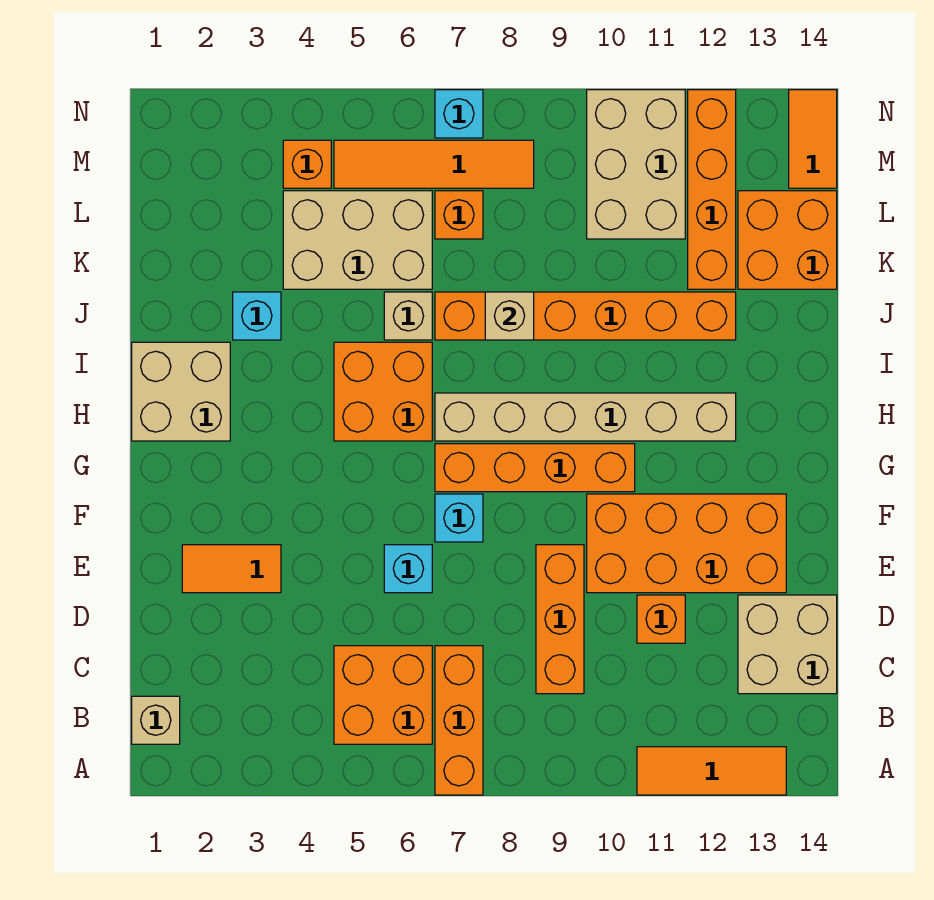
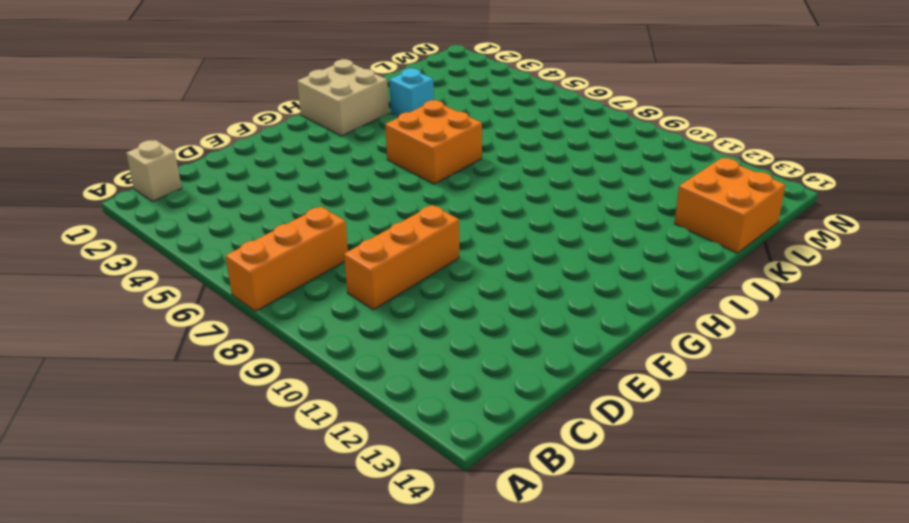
none -> orange 1x3 tile [637,747,786,795]
none -> orange 2x2 brick [334,646,432,744]
none -> tan 2x2 brick [738,595,837,694]

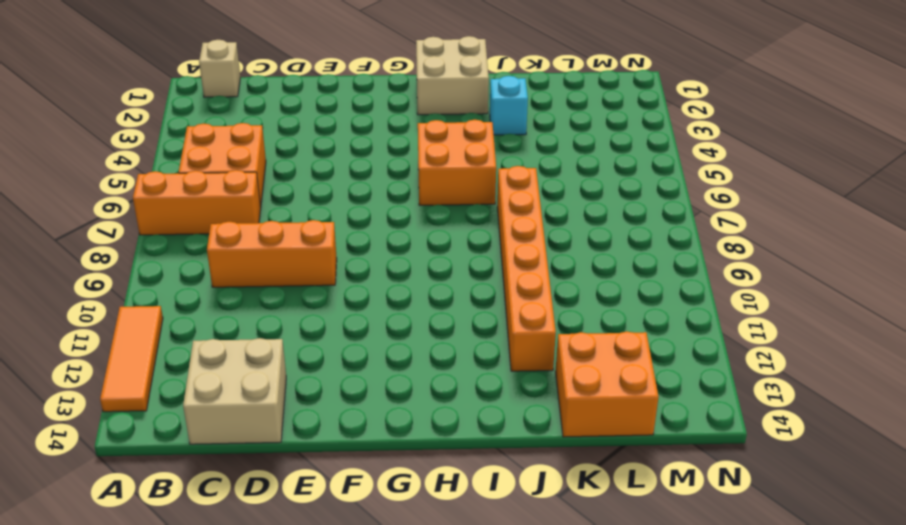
none -> orange 1x1 brick [637,595,685,643]
none -> orange 1x2 tile [182,545,281,593]
none -> cyan 1x1 brick [384,545,432,593]

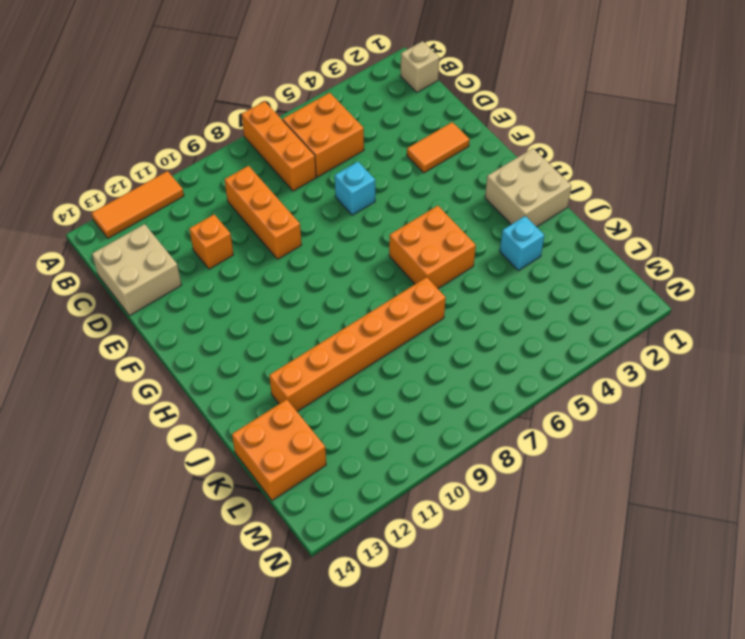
none -> orange 2x4 brick [587,494,786,593]
none -> cyan 1x1 brick [435,494,483,542]
none -> orange 1x4 brick [435,444,635,492]

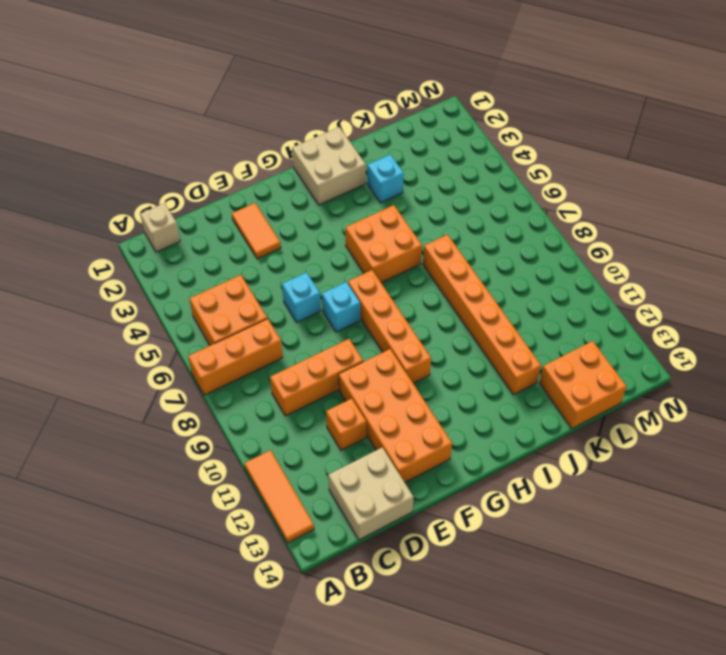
none -> tan 1x6 brick [435,393,736,441]
none -> tan 1x1 brick [384,292,432,340]
none -> tan 2x3 brick [283,191,432,289]

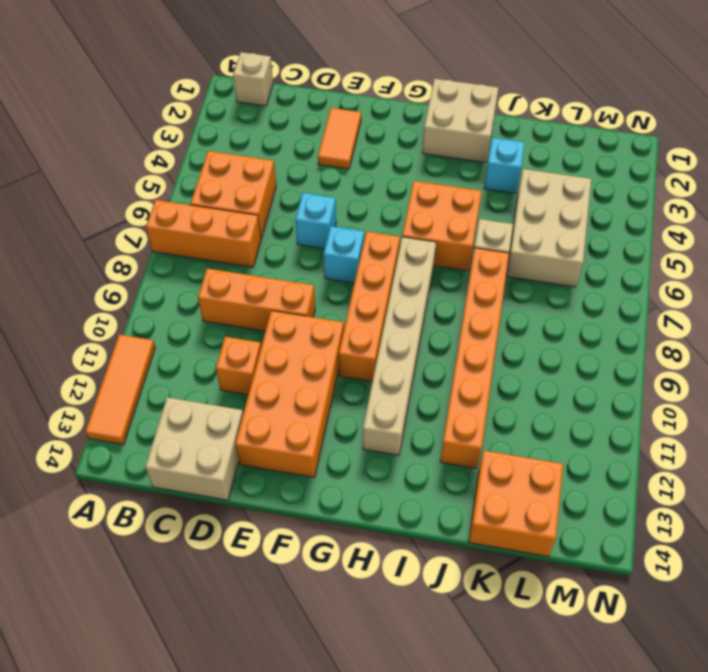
none -> orange 1x4 brick [688,90,736,289]
none -> orange 1x1 brick [435,191,483,239]
none -> tan 2x3 brick [587,90,685,239]

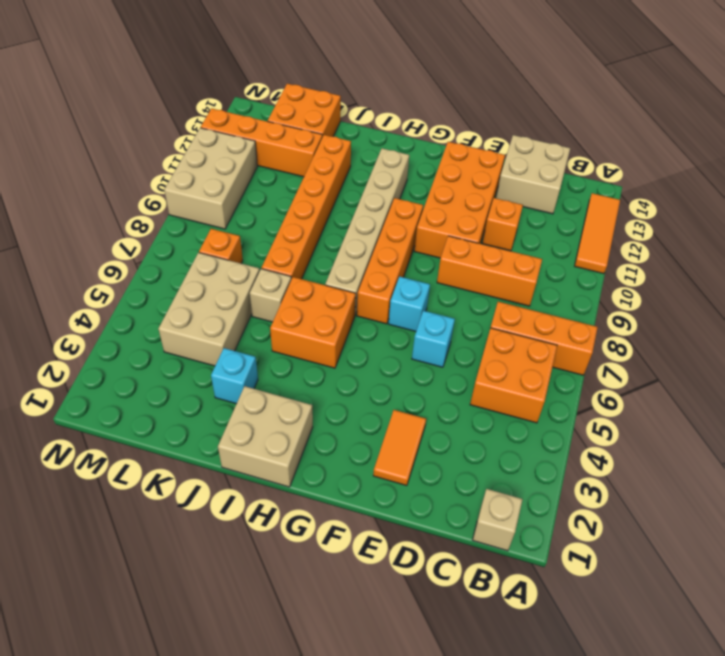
tan 2x3 brick [164,128,257,229] -> tan 2x3 brick turned to [587,90,685,239]
none -> orange 1x1 brick [283,140,331,188]
none -> orange 1x4 tile [334,140,534,188]
none -> orange 1x2 tile [789,90,837,188]

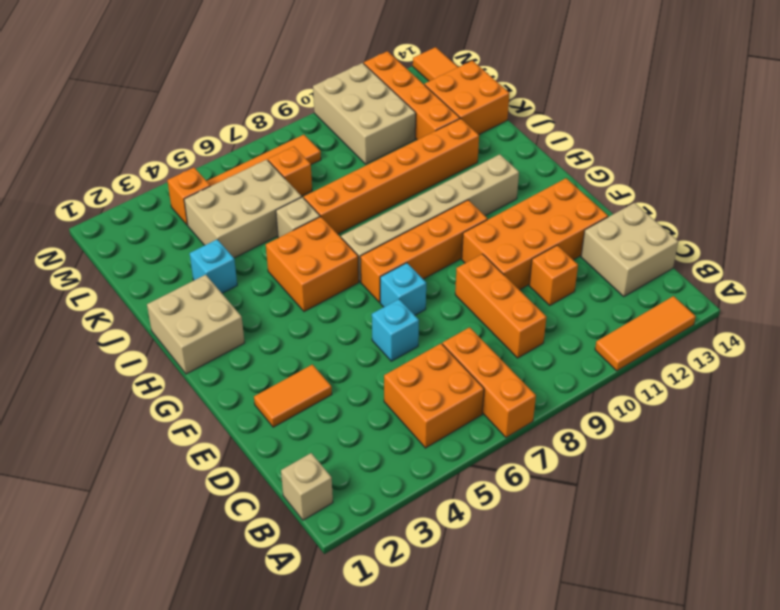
none -> cyan 1x1 brick [435,90,483,138]
none -> tan 1x1 brick [485,292,534,340]

